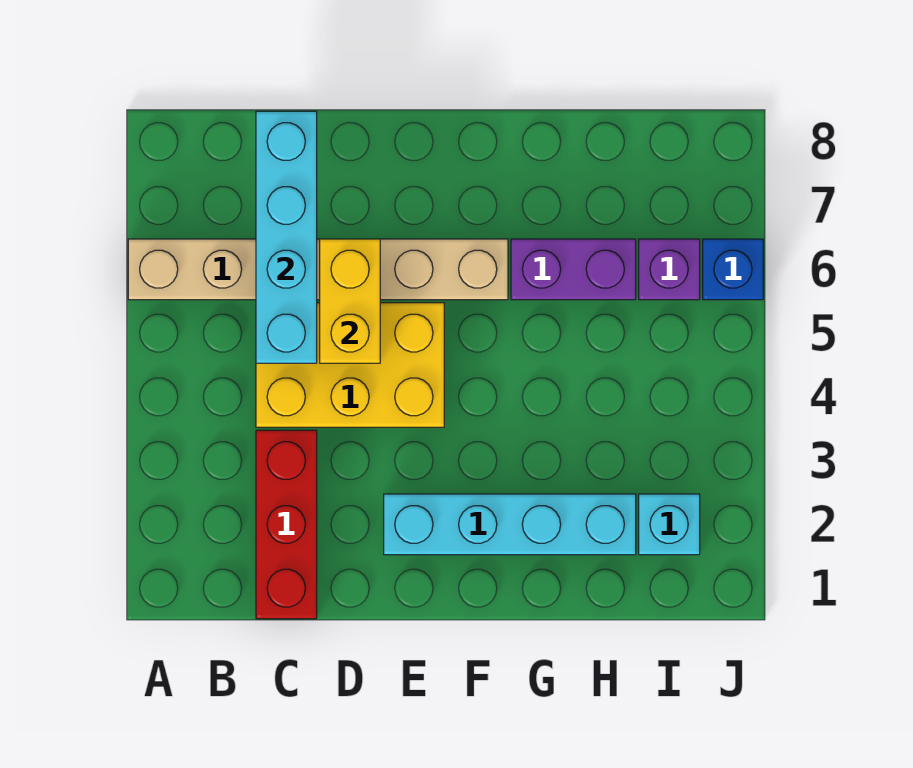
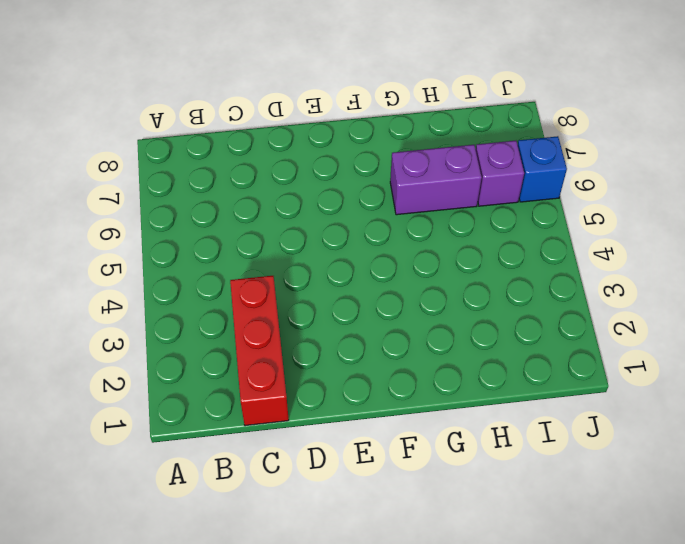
none -> tan 1x6 brick [128,239,508,300]
none -> yellow 2x3 brick [256,303,444,427]

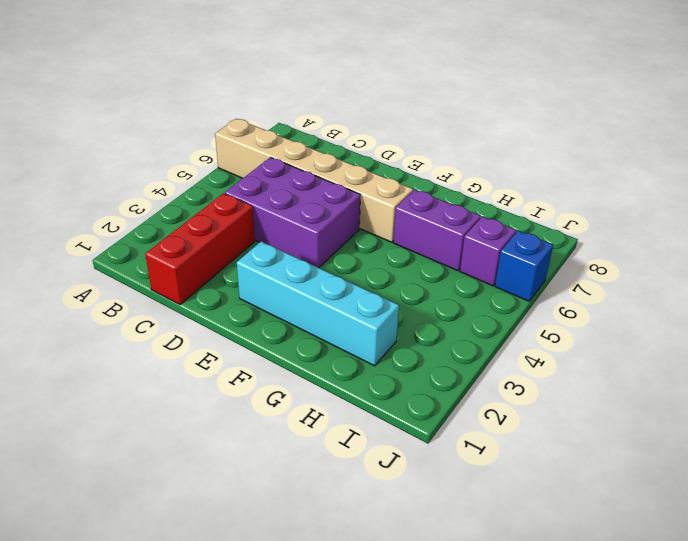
purple 2x3 brick [225,157,360,268] -> yellow 2x3 brick [256,303,444,427]
none -> cyan 1x1 brick [639,494,700,555]
none -> cyan 1x4 brick [256,111,317,363]

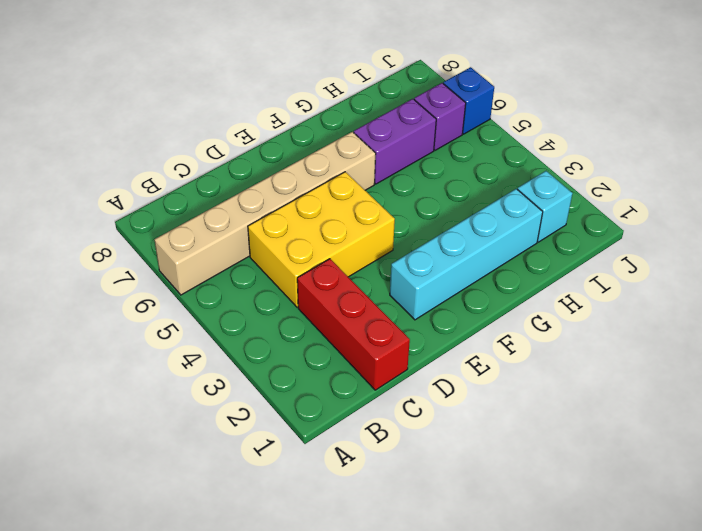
none -> cyan 1x4 brick [256,111,317,363]
none -> yellow 1x2 brick [320,239,380,363]

